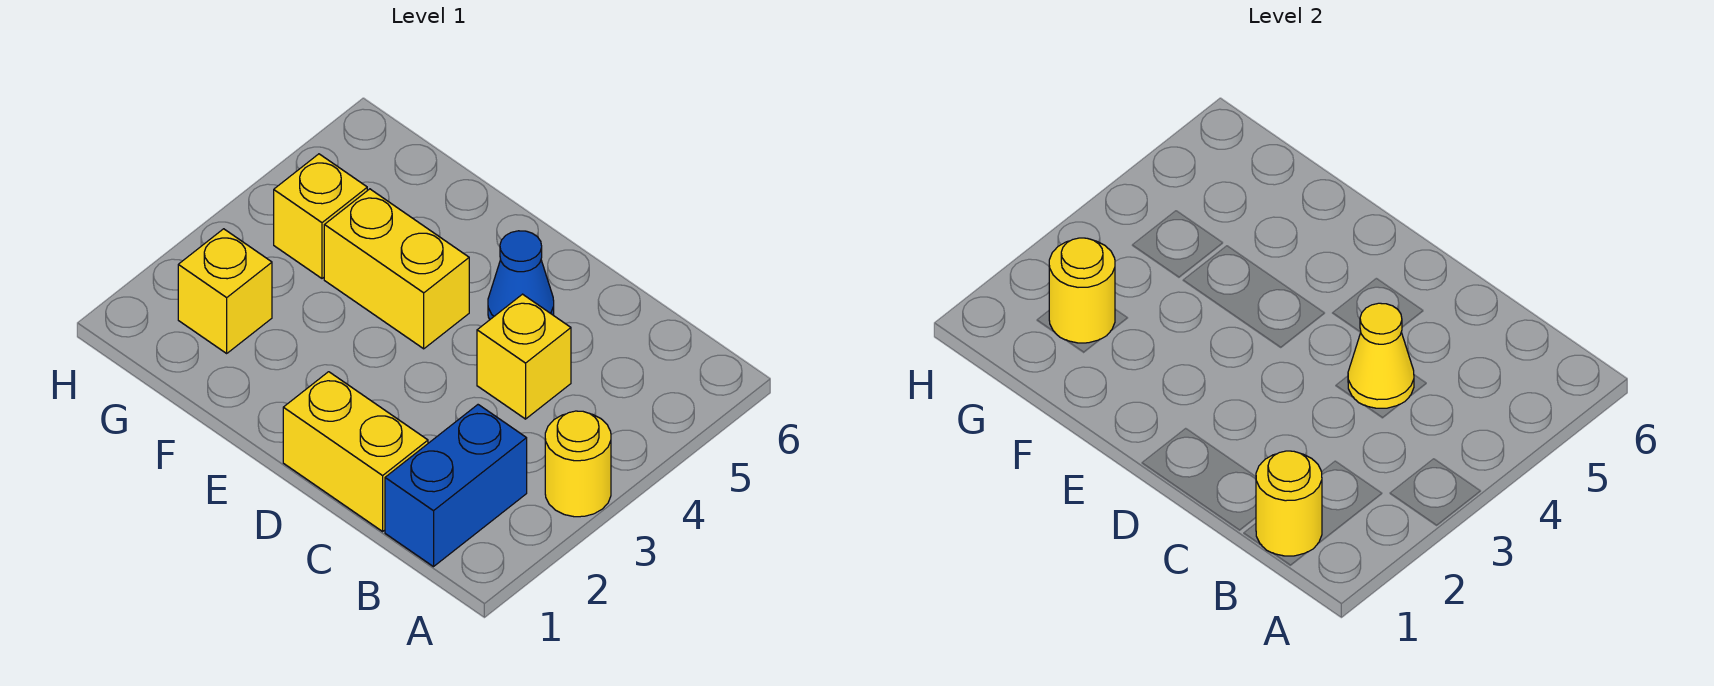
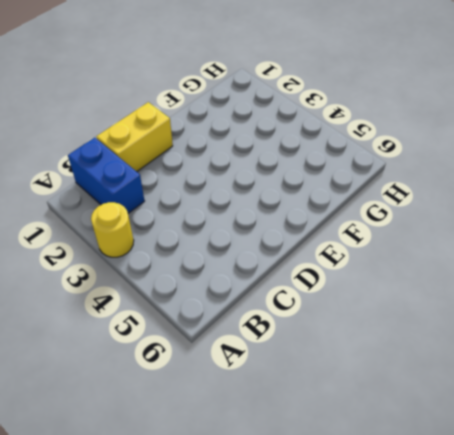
none -> yellow 1x1 brick [477,294,571,419]
none -> blue 1x1 cone [488,231,554,319]

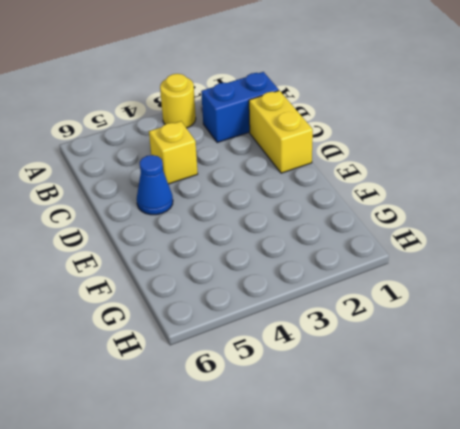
none -> yellow 1x2 brick [324,189,469,349]
none -> yellow 1x1 brick [178,229,272,353]

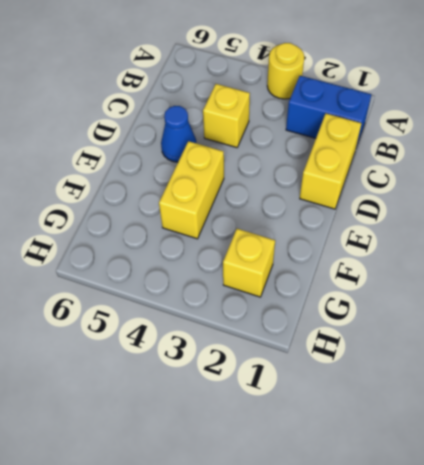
none -> yellow 1x1 brick [274,154,367,278]
none -> yellow 1x1 round brick [1256,451,1322,556]

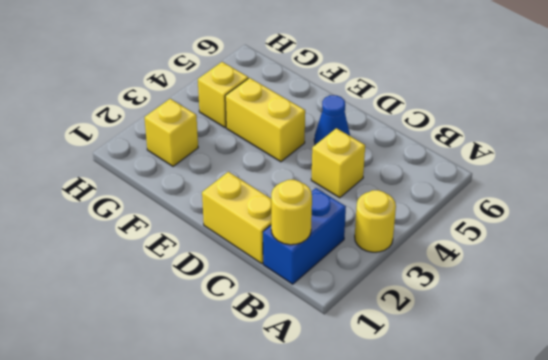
none -> yellow 1x1 cone [1348,303,1414,408]
none -> yellow 1x1 round brick [1049,238,1115,343]

